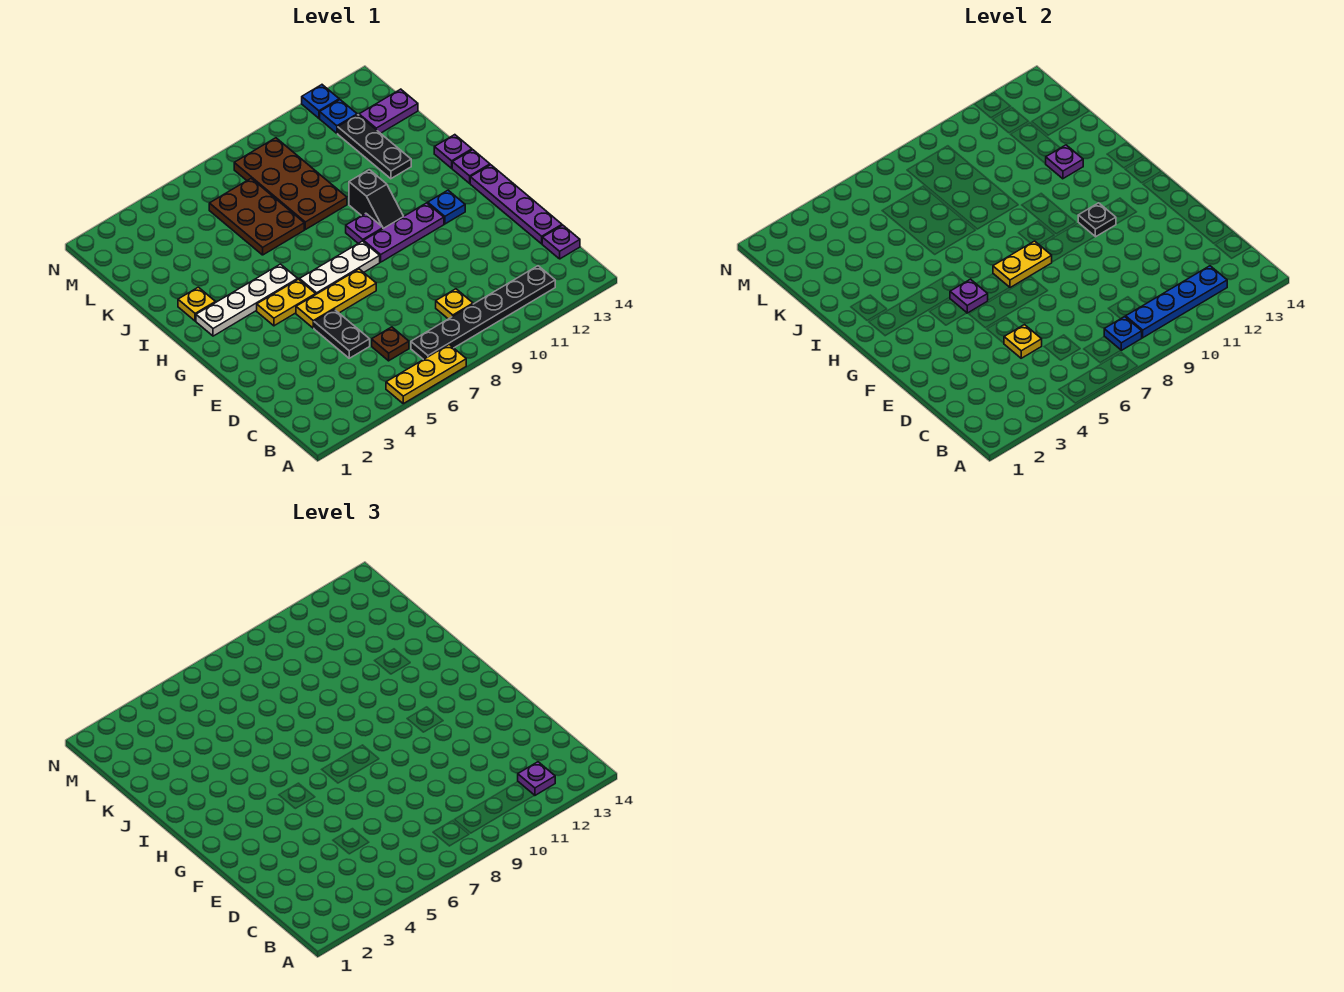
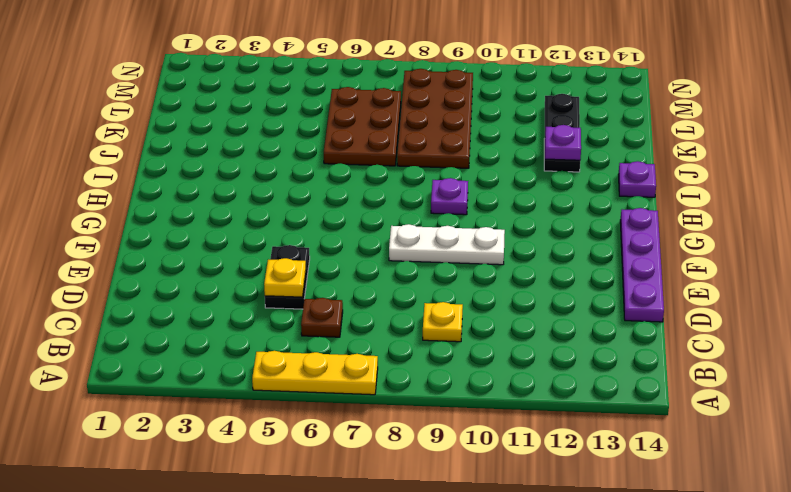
white 1x3 plate [389,224,505,265] -> white 1x3 plate moved to [299,241,380,294]
none -> black 1x6 plate [411,266,555,360]
none -> purple 1x1 plate [542,225,580,259]
none -> yellow 1x3 plate [296,269,376,328]
none -> yellow 1x2 plate [257,279,316,326]

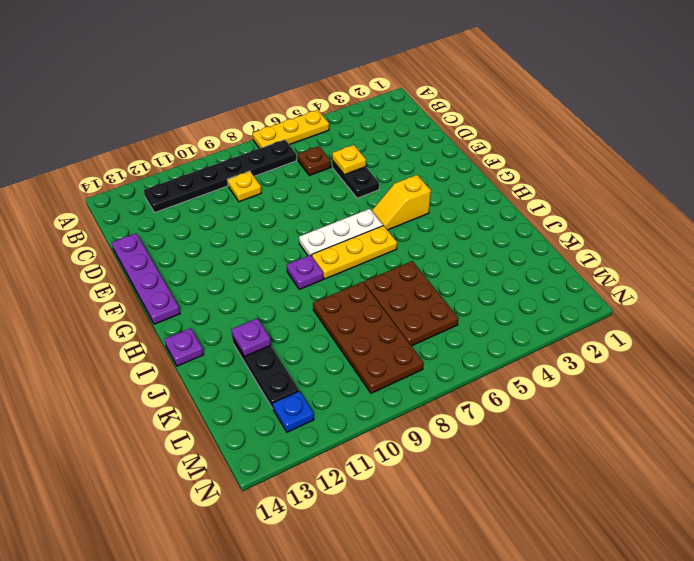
yellow 1x2 slope [372,175,431,230] -> yellow 1x2 plate [257,279,316,326]
yellow 1x3 plate [312,226,397,279] -> yellow 1x3 plate moved to [296,269,376,328]
none -> purple 1x1 plate [542,225,580,259]
none -> purple 1x3 plate [364,203,444,262]
none -> blue 1x1 plate [428,190,465,224]
none -> white 1x4 plate [196,264,298,336]

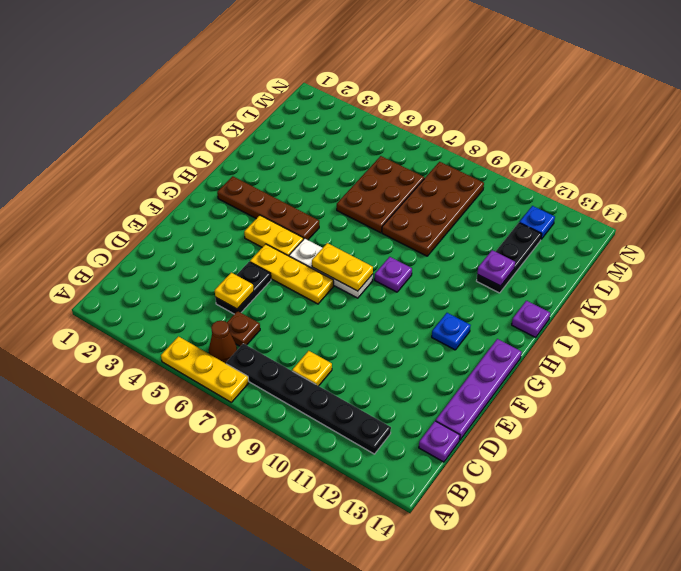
brown 1x1 cone [209,321,237,363] -> none
brown 1x4 plate [217,176,319,240] -> white 1x4 plate [196,264,298,336]
none -> purple 1x3 plate [364,203,444,262]
none -> black 1x2 slope [349,170,403,229]
none -> purple 1x1 plate [452,150,490,183]
none -> yellow 1x1 plate [178,287,215,321]

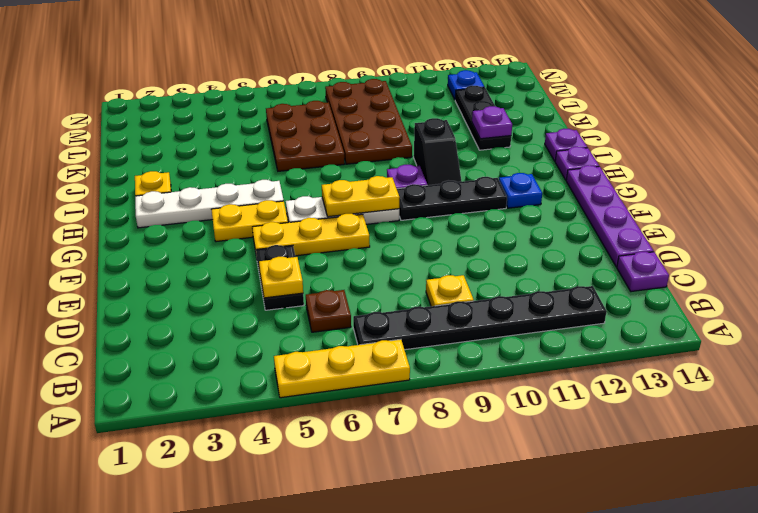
black 1x3 plate [397,177,507,220] -> purple 1x3 plate [364,203,444,262]
none -> purple 1x2 plate [359,89,418,133]
none -> blue 1x1 plate [302,85,339,118]
none -> blue 1x1 plate [1104,317,1142,350]
none -> blue 1x4 plate [1126,266,1227,338]

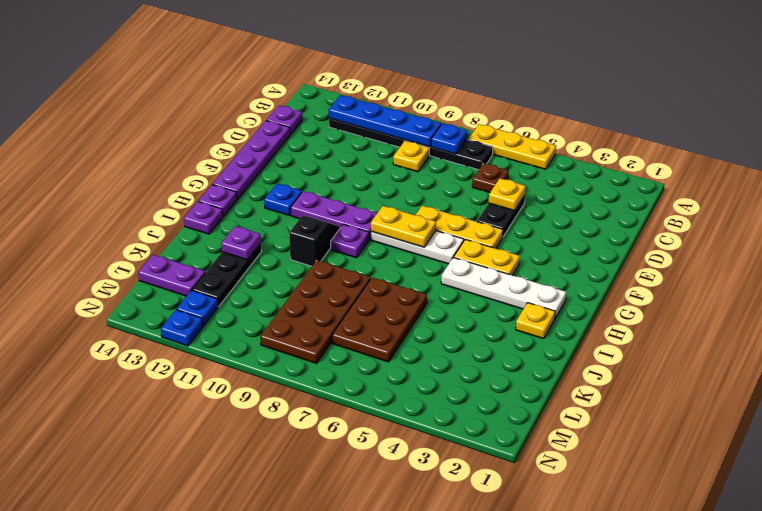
none -> purple 1x1 plate [950,279,988,313]
none -> black 1x1 plate [1078,203,1116,237]
none -> purple 1x1 plate [518,762,555,796]

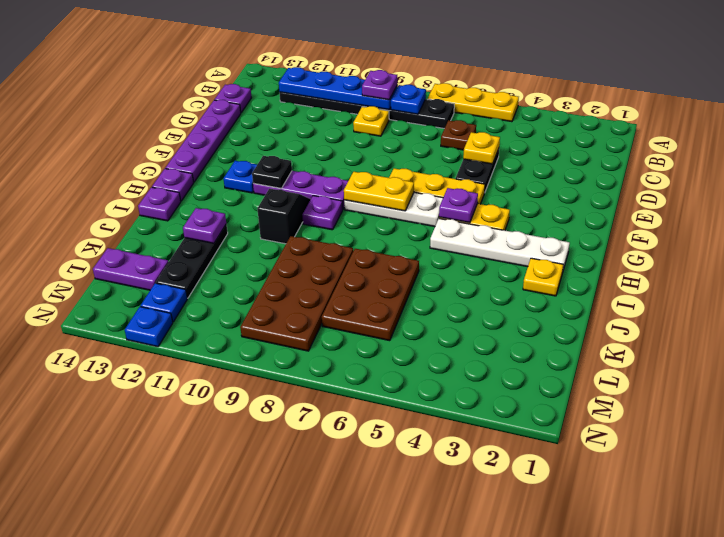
purple 1x1 plate [362,70,397,100] -> purple 1x1 plate moved to [518,762,555,796]

